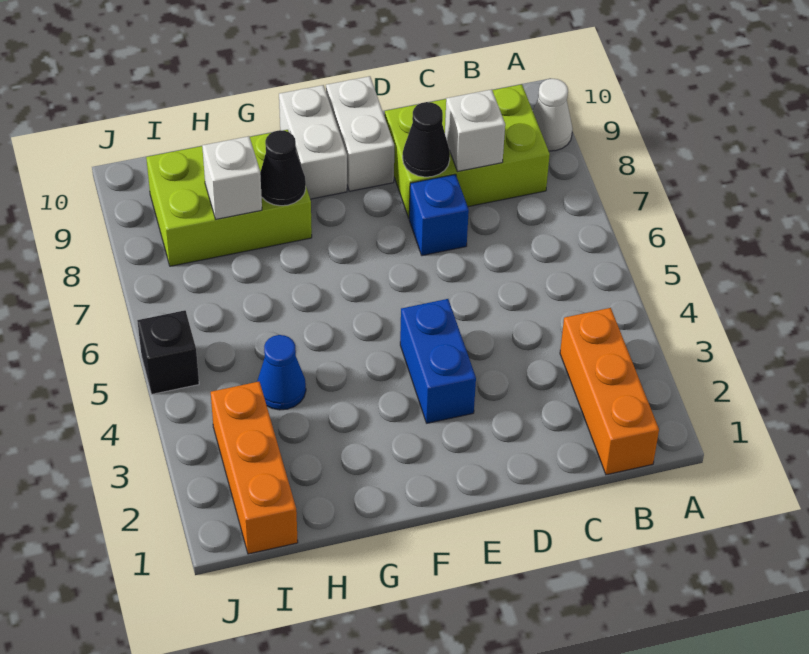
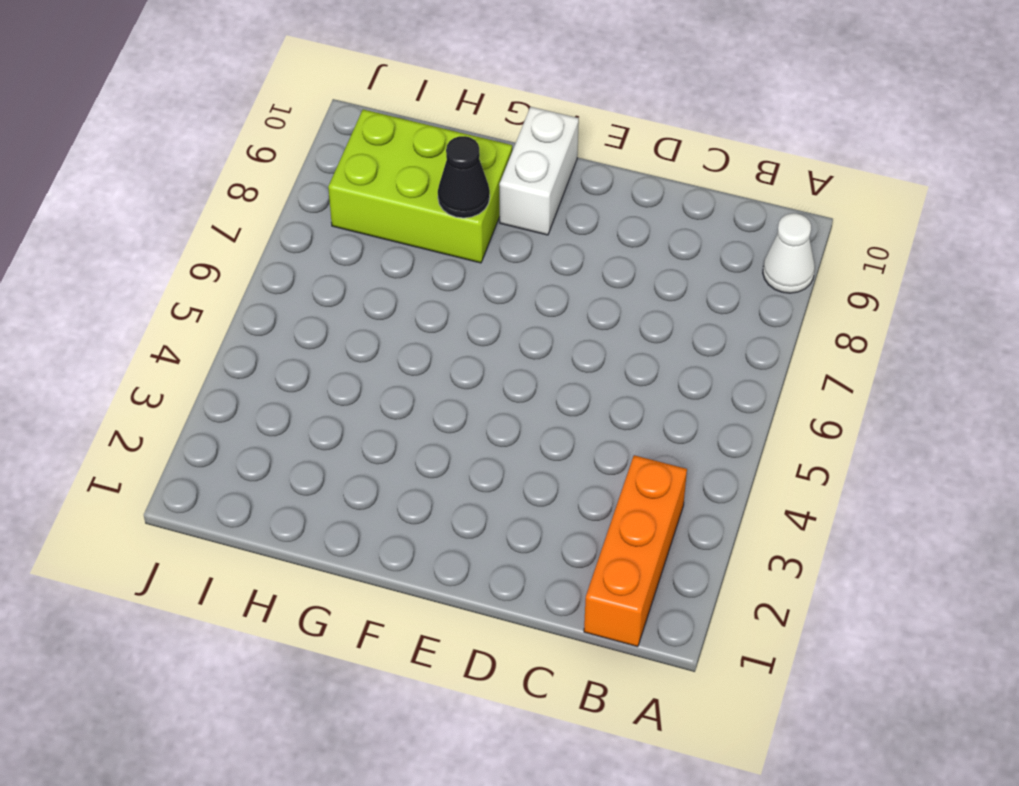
none -> lime 2x3 brick [385,84,550,218]
none -> blue 1x1 brick [409,174,469,256]
none -> blue 1x2 brick [400,299,476,423]

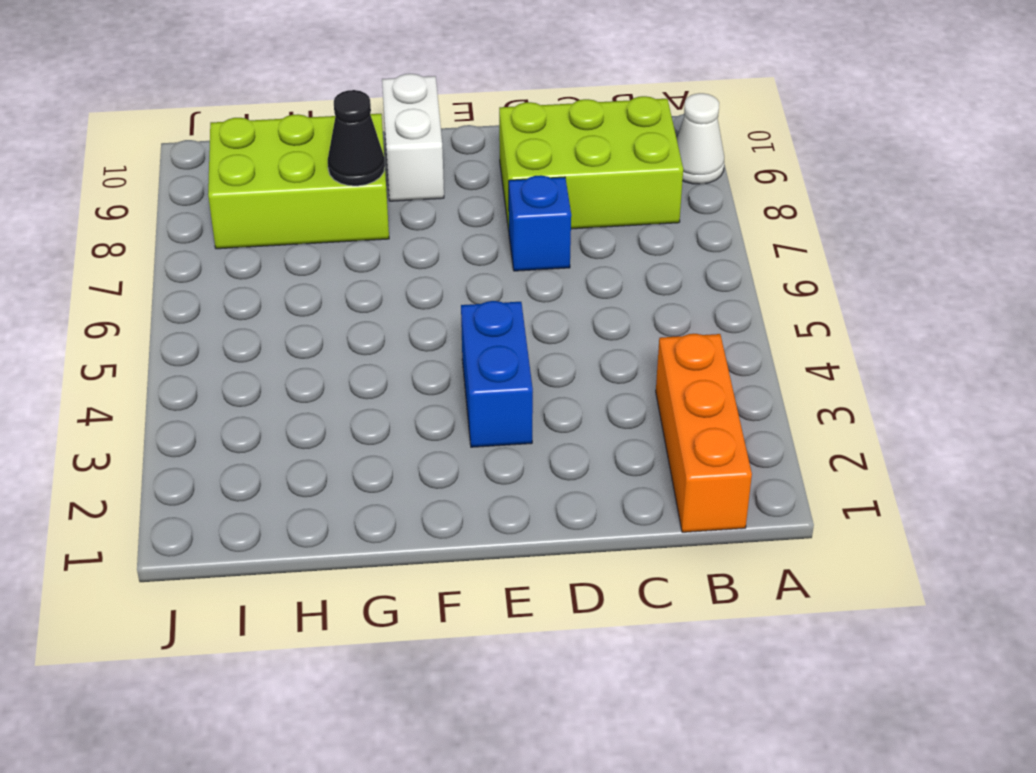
none -> white 1x2 brick [326,76,394,191]
none -> blue 1x1 cone [257,335,306,410]
none -> orange 1x3 brick [211,382,298,554]

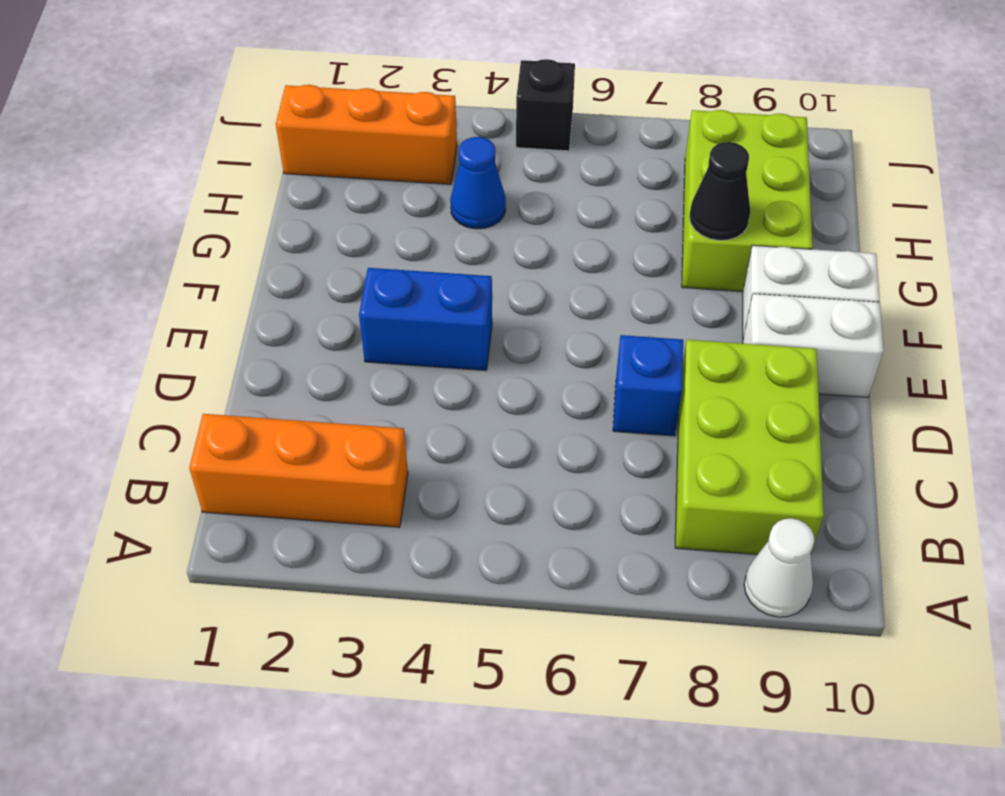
none -> white 1x1 brick [445,89,505,171]
none -> black 1x1 cone [403,102,450,177]
none -> white 1x1 brick [202,136,262,219]

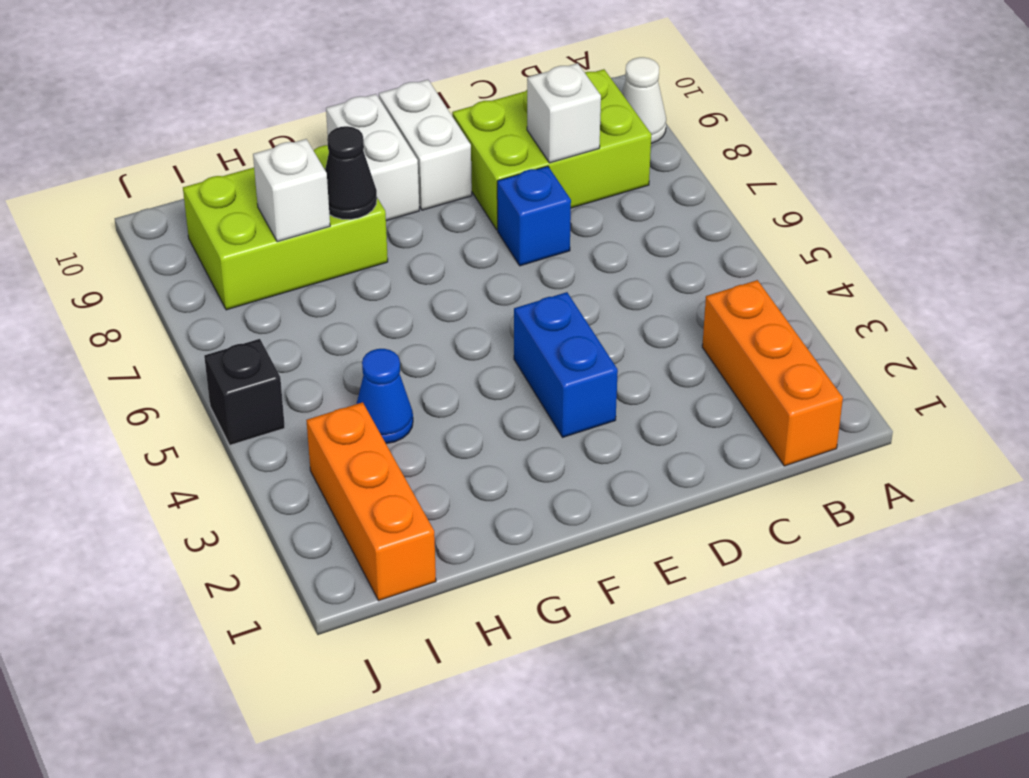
none -> black 1x1 cone [403,102,450,177]

